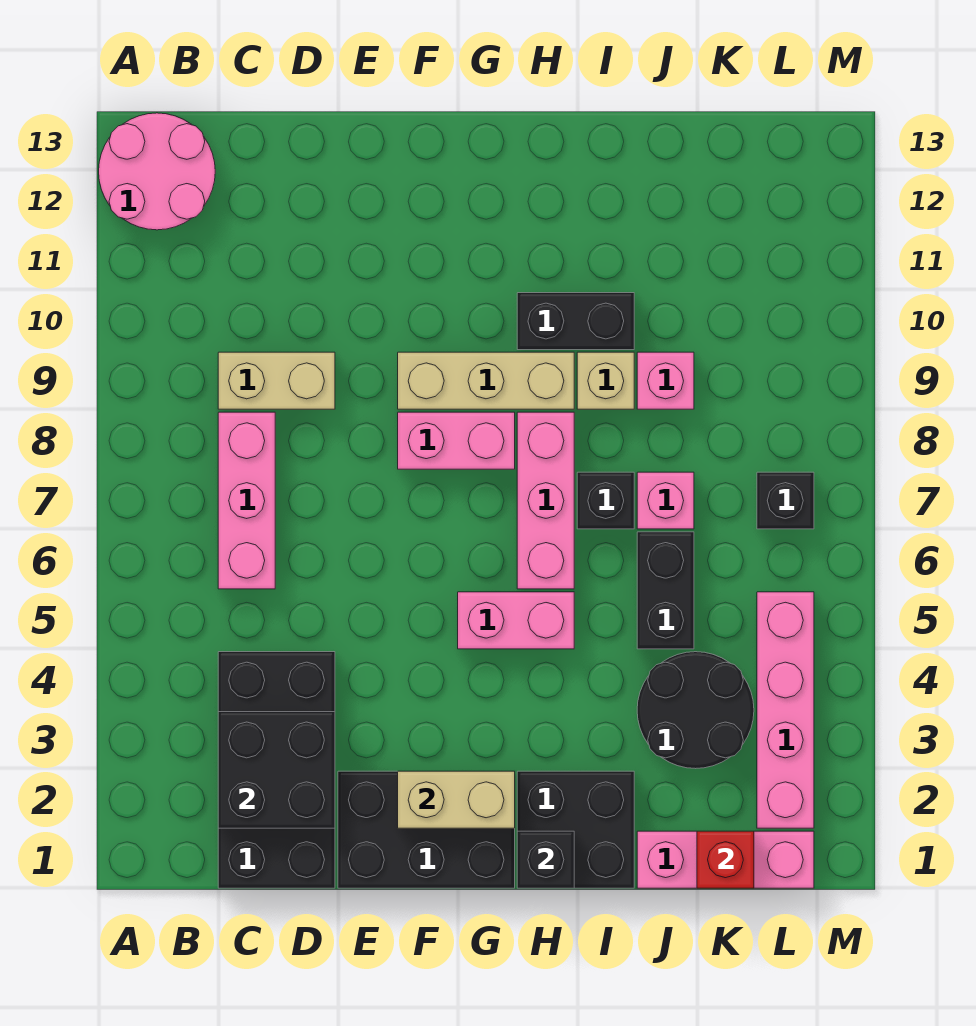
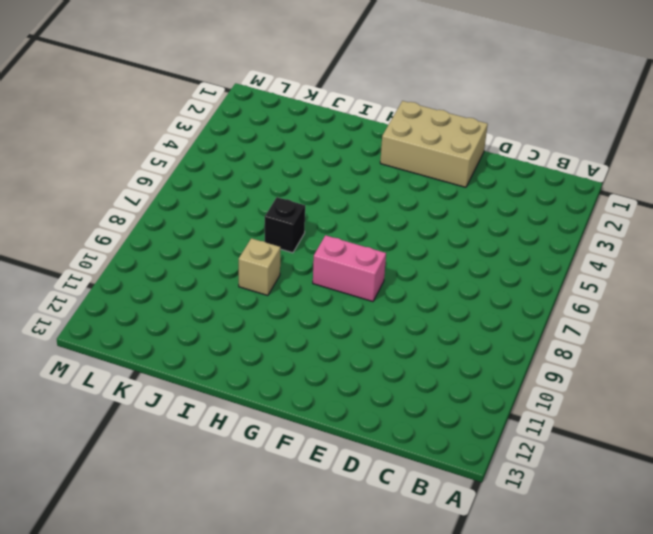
tan 2x3 brick [380,101,488,187] -> black 2x3 brick [338,771,515,888]
none -> pink 2x2 round brick [99,113,215,230]
none -> black 2x4 brick [218,652,335,888]
none -> pink 1x3 brick [218,412,275,589]

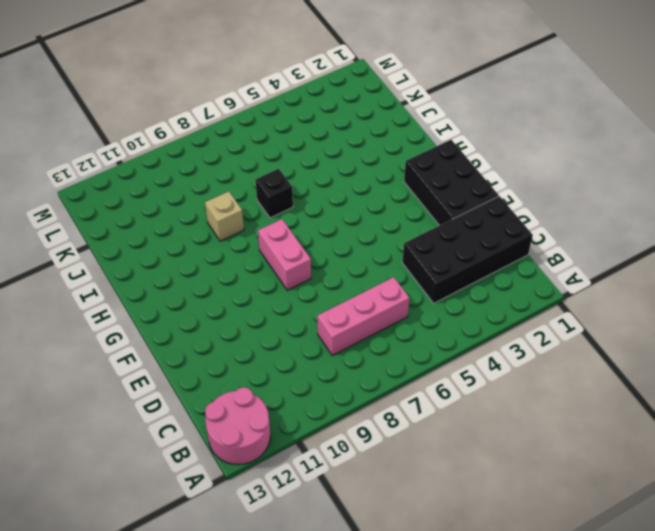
none -> tan 1x2 brick [218,352,335,409]
none -> tan 1x3 brick [398,352,574,409]
none -> pink 1x2 brick [458,592,574,649]

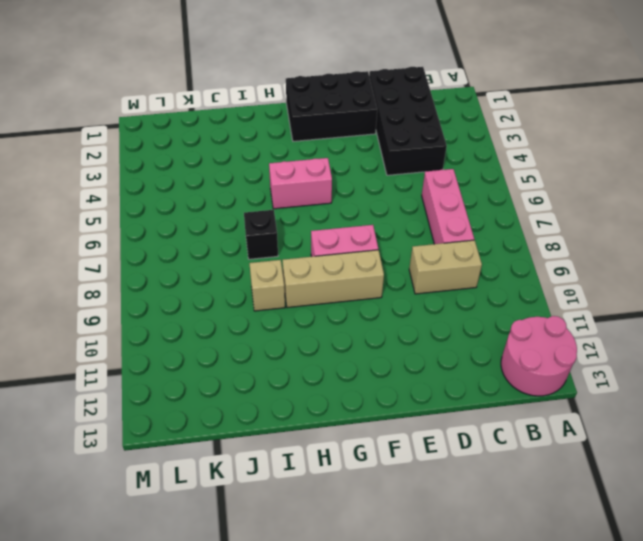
none -> black 2x2 brick [517,771,634,888]
none -> pink 1x3 brick [517,412,574,589]
none -> black 1x2 brick [517,293,634,350]

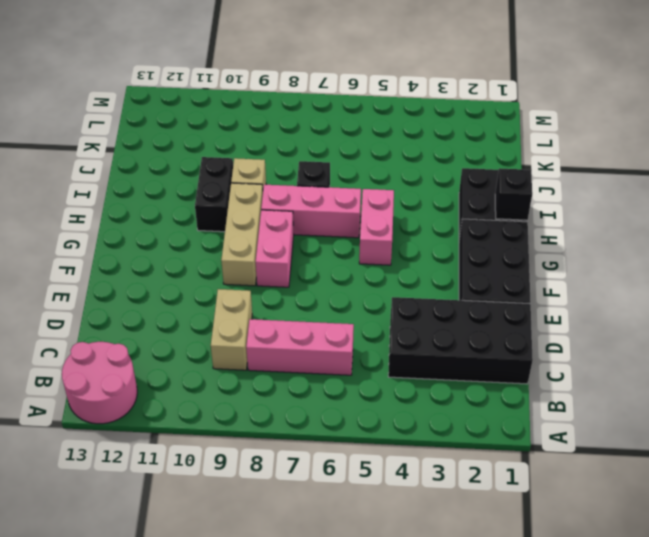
none -> pink 1x3 brick [637,831,814,888]
none -> black 2x2 round brick [637,652,754,769]
none -> black 1x2 brick [637,532,694,649]

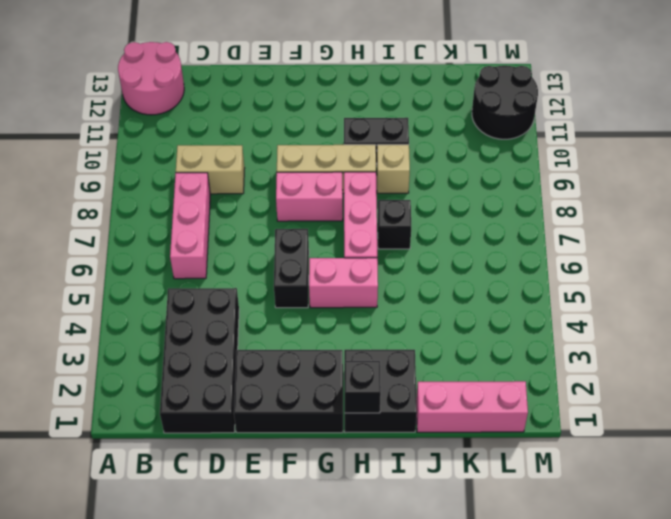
black 1x2 brick [274,229,309,308] -> black 1x2 brick moved to [637,532,694,649]
black 2x2 round brick [472,66,538,139] -> black 2x2 round brick moved to [637,652,754,769]
none -> pink 1x1 brick [637,472,694,529]
none -> pink 1x1 brick [637,352,694,409]
none -> pink 1x4 brick [757,592,814,828]

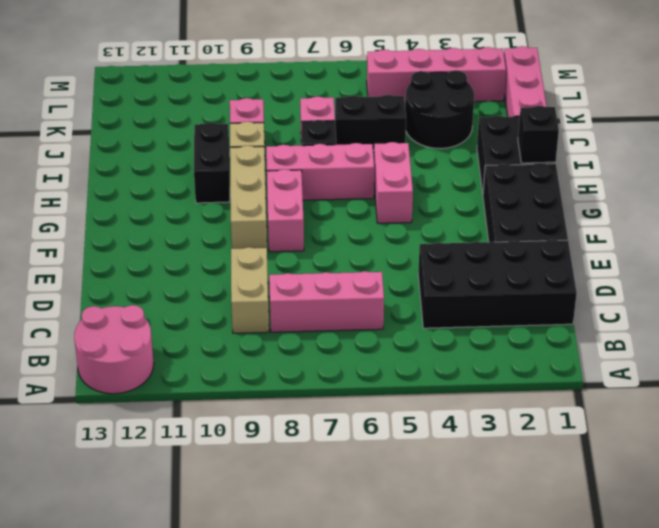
none -> black 1x1 brick [757,472,814,529]
none -> black 2x2 brick [218,712,335,828]
none -> tan 1x2 brick [398,771,515,828]

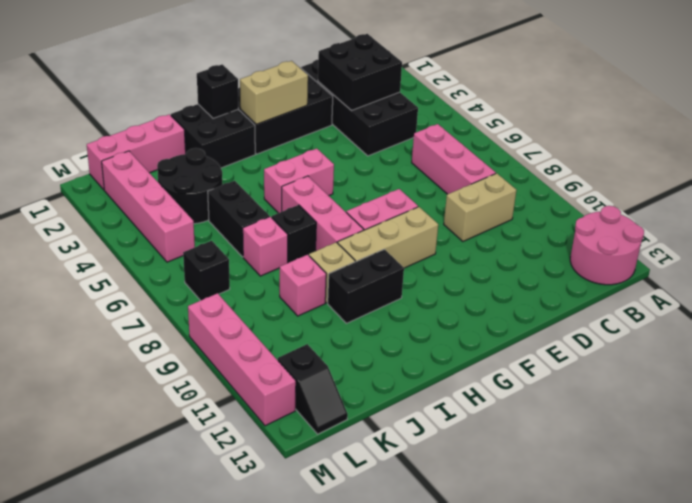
black 1x2 slope [278,344,348,434] -> none
pink 1x4 brick [188,293,296,426] -> none
none -> red 1x1 brick [697,831,754,888]

